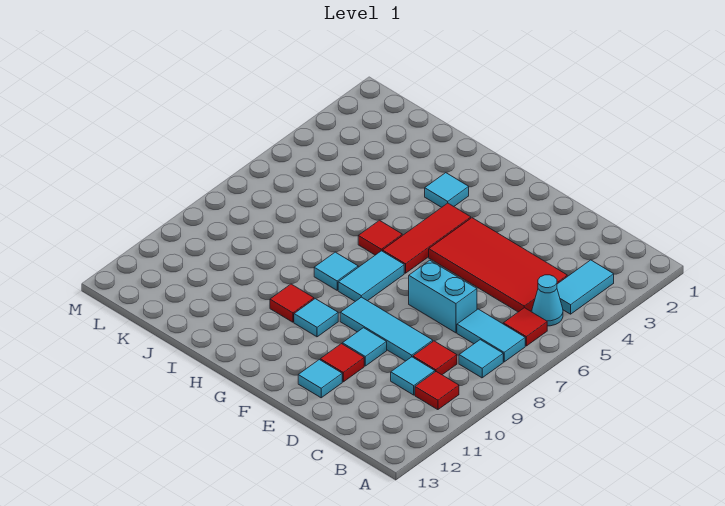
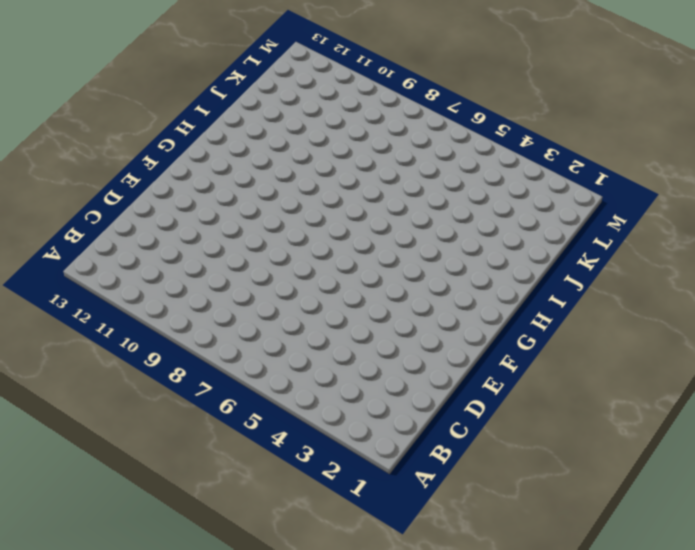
none -> cyan 1x2 tile [557,260,614,314]
none -> cyan 1x1 cone [532,275,563,326]
none -> red 1x1 tile [503,308,547,346]

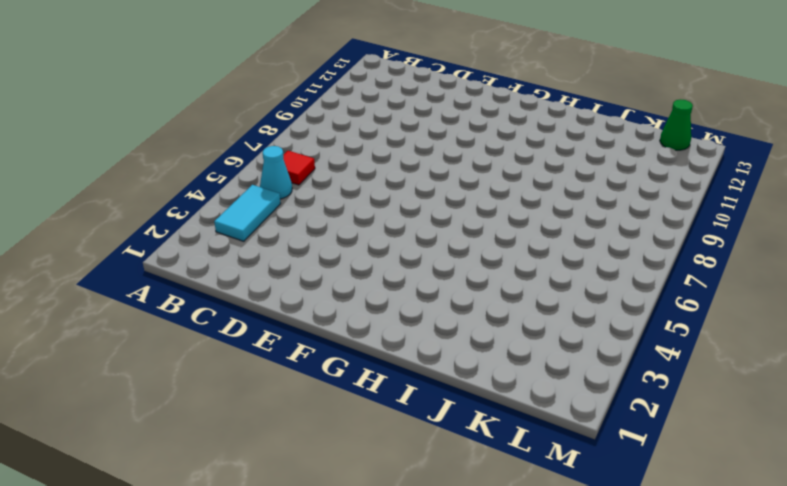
green 1x1 cone [660,99,693,150] -> none
none -> cyan 1x2 tile [457,309,525,362]
none -> cyan 1x1 tile [459,340,503,378]
none -> red 1x1 tile [415,372,459,410]

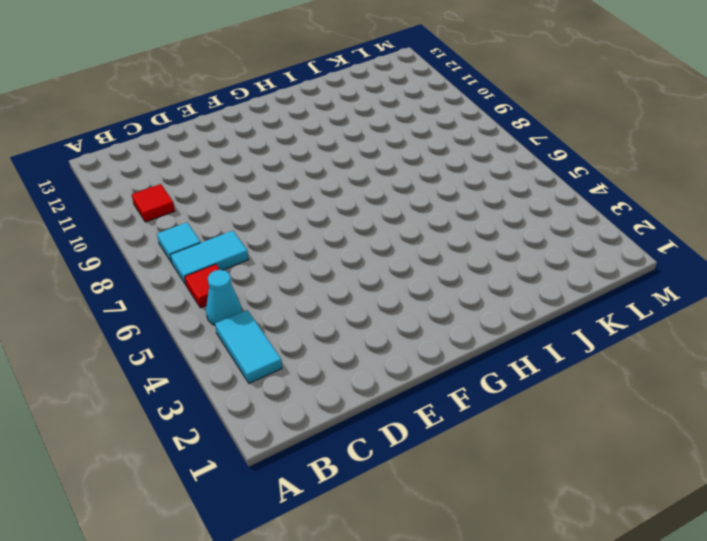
none -> red 2x4 tile [429,218,567,312]
none -> red 1x1 tile [413,341,457,375]
none -> cyan 1x1 tile [391,357,435,395]

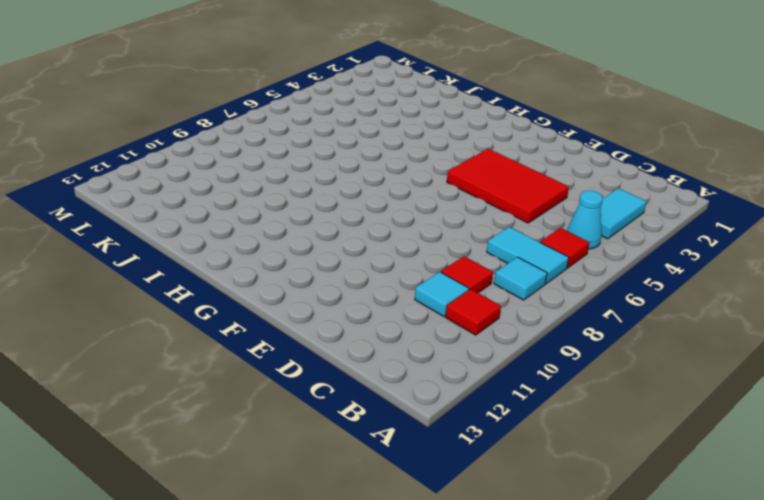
red 2x3 tile [447,149,569,223] -> red 2x4 tile [429,218,567,312]
none -> cyan 1x2 brick [409,260,477,333]
none -> cyan 1x3 tile [340,297,433,361]
none -> cyan 1x1 tile [342,328,387,366]

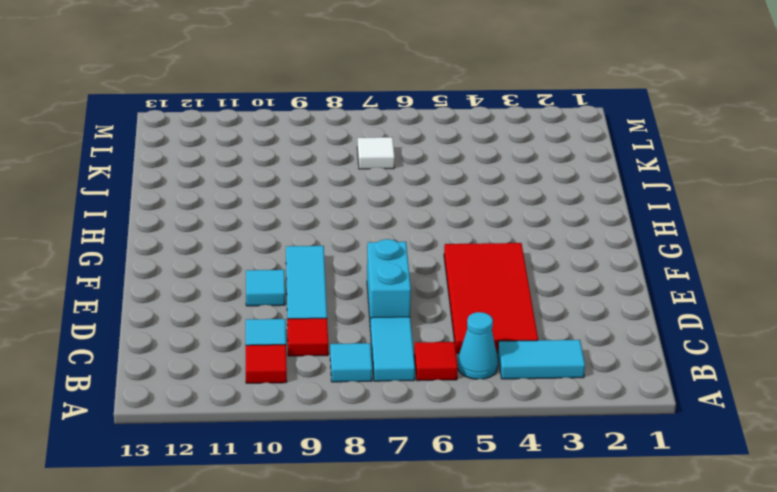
white 1x1 tile [357,137,395,169] -> none
none -> red 1x1 tile [320,344,364,382]
none -> cyan 1x1 tile [298,360,342,398]
none -> red 1x3 tile [383,203,471,273]

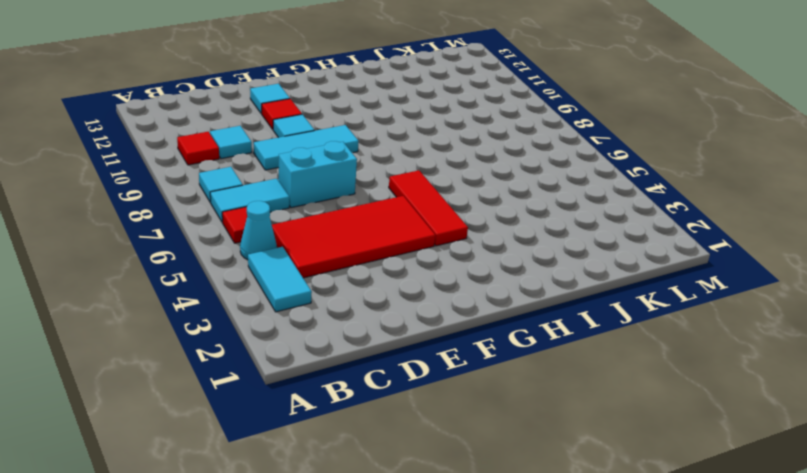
none -> red 1x1 tile [413,341,457,375]
none -> cyan 1x2 tile [338,251,404,301]
none -> cyan 1x1 tile [294,299,338,337]

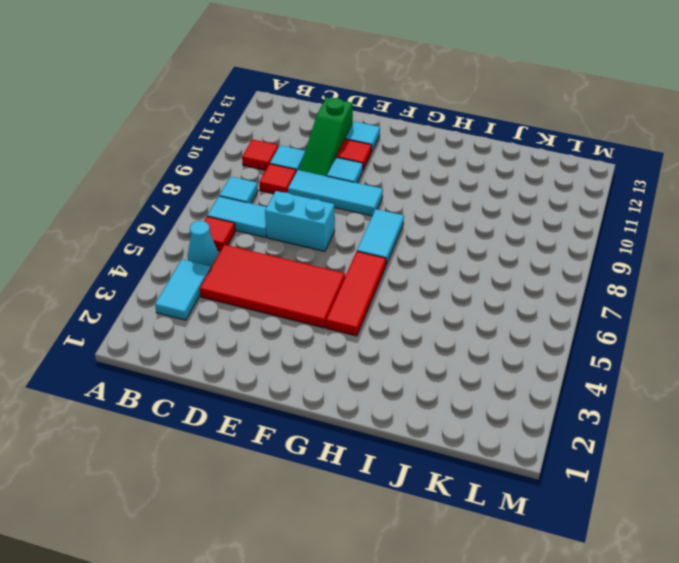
green 1x3 slope [299,97,353,176] -> none
none -> cyan 1x1 tile [294,299,338,337]
none -> cyan 1x1 tile [425,173,469,207]
none -> red 1x1 tile [358,220,402,255]

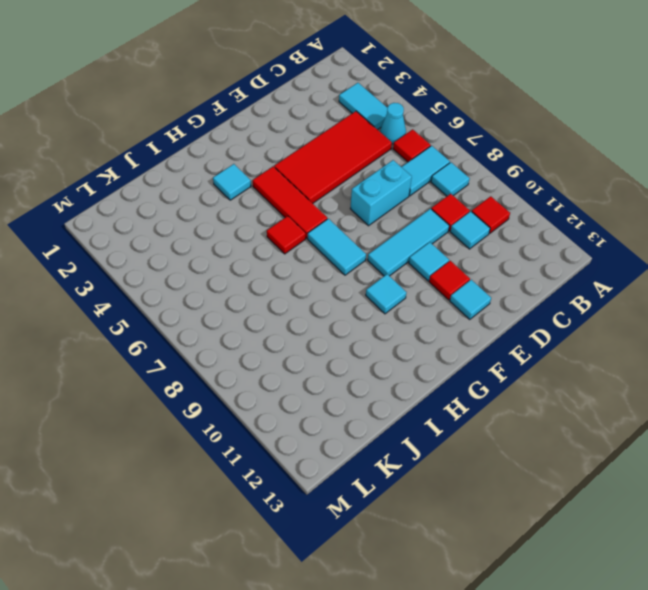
none -> cyan 1x1 tile [314,252,358,290]
none -> red 1x1 tile [270,284,314,322]

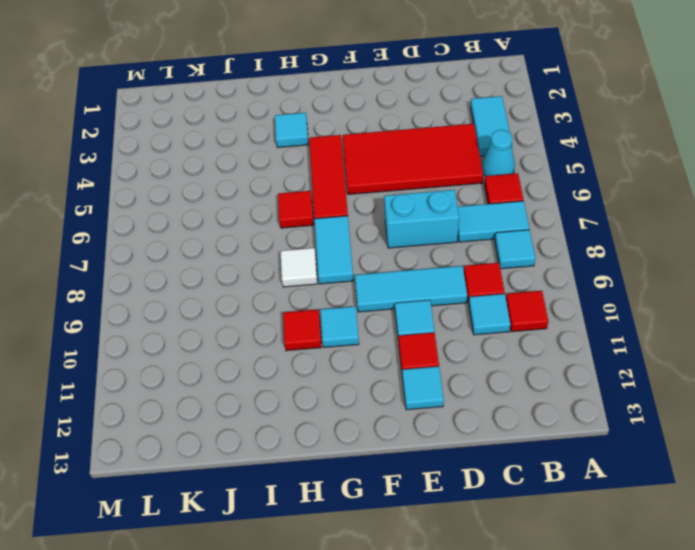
white 1x1 tile [281,248,317,287] -> cyan 1x1 tile [314,252,358,290]

